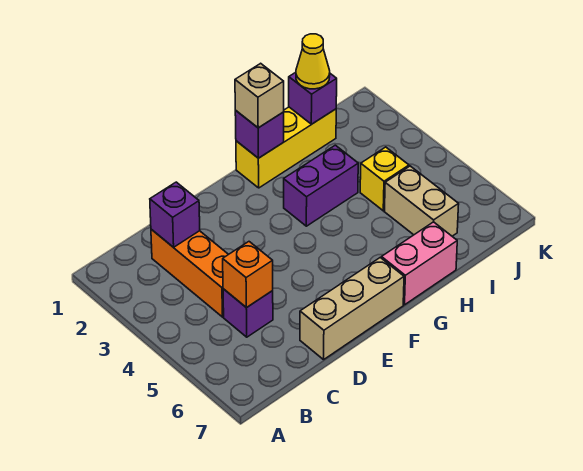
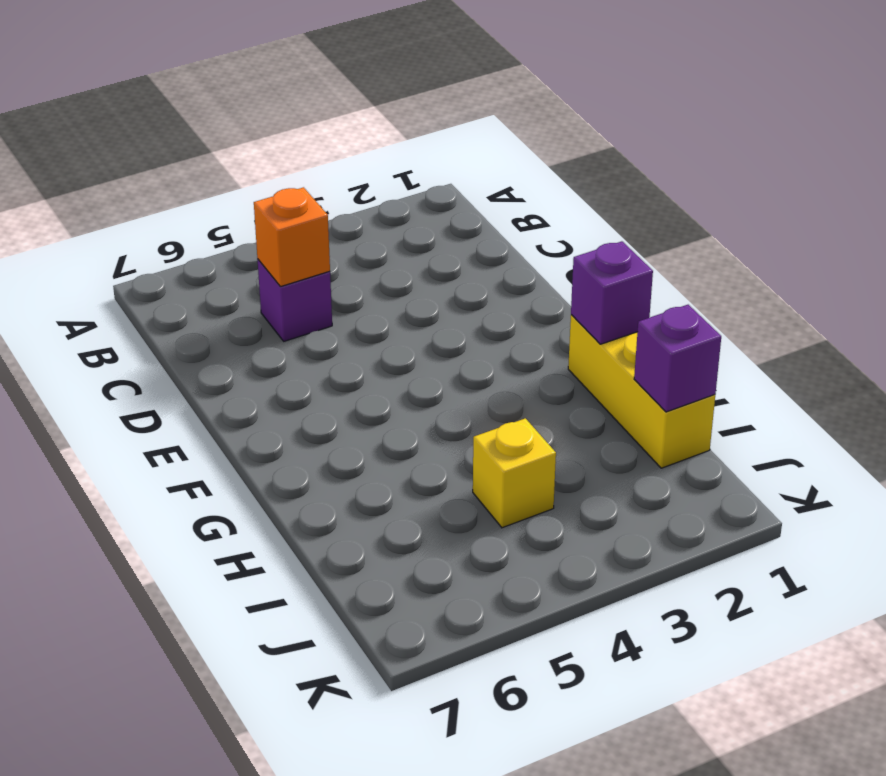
none -> orange 1x3 brick [151,229,228,317]
none -> tan 1x3 brick [300,258,404,360]
none -> purple 1x2 brick [284,145,358,226]

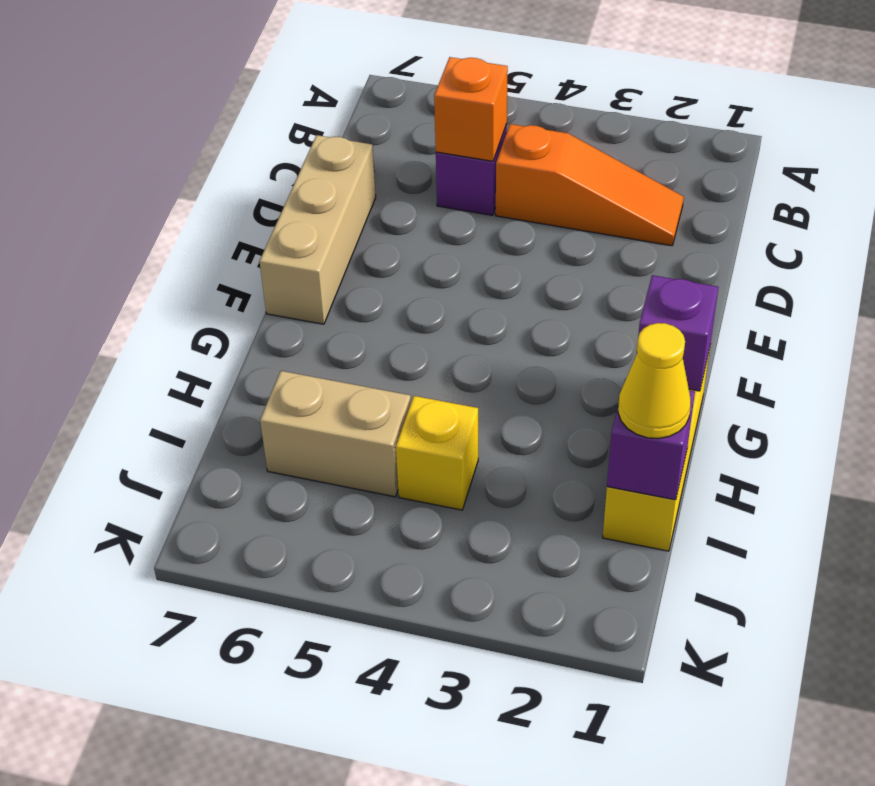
orange 1x3 slope [496,124,684,246] -> orange 1x3 brick [151,229,228,317]
none -> purple 1x2 brick [284,145,358,226]
none -> pink 1x2 brick [382,222,457,305]
none -> purple 1x1 brick [150,182,200,247]

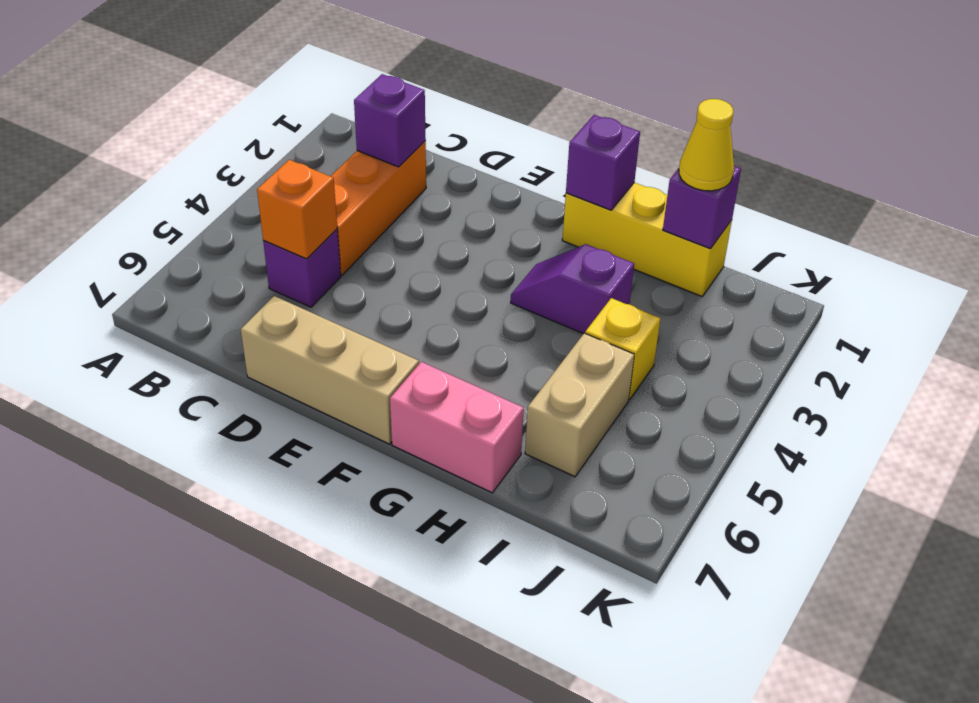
purple 1x2 slope [511,244,634,334] -> purple 1x2 brick [284,145,358,226]
none -> tan 1x1 brick [235,63,284,128]

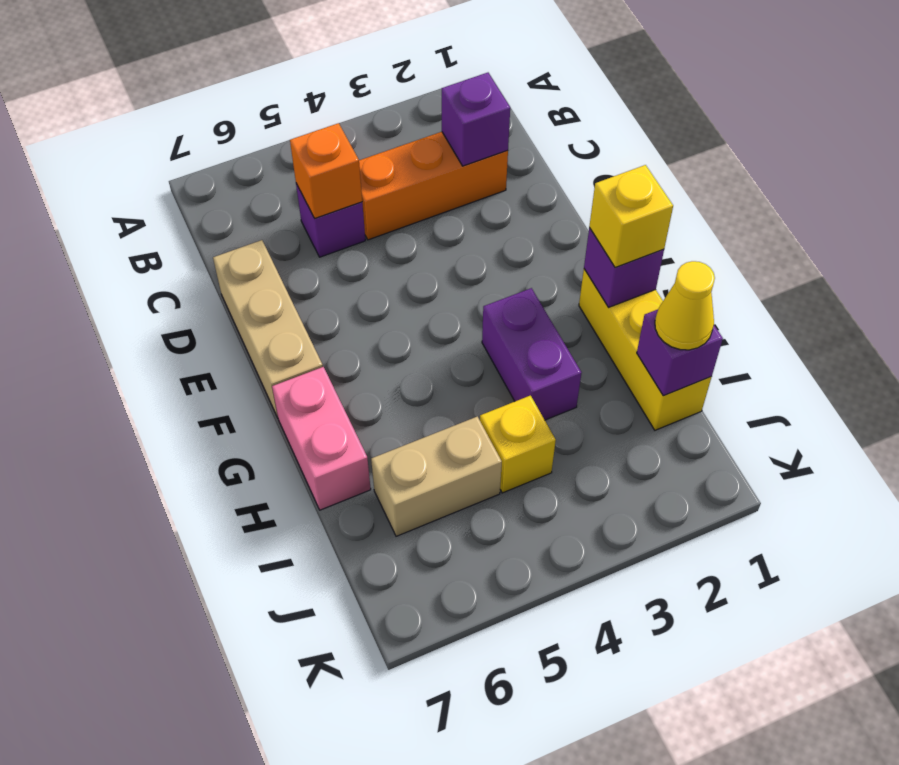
yellow 1x1 brick [589,165,673,268] -> tan 1x1 brick [235,63,284,128]

